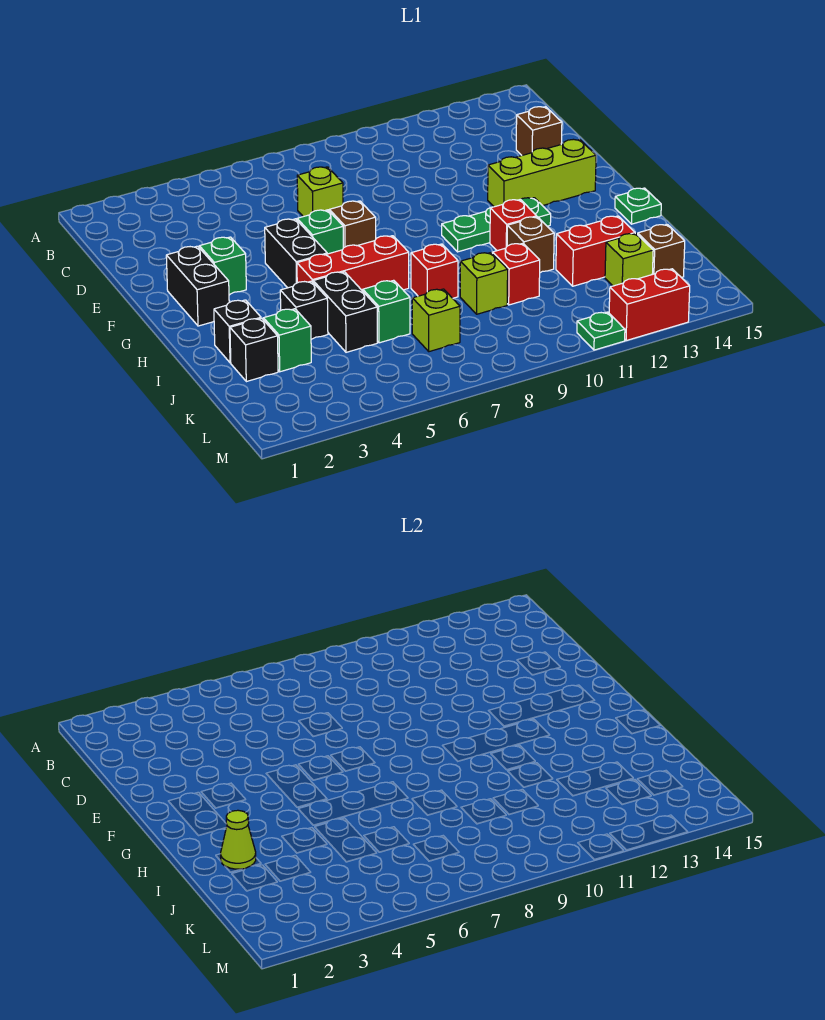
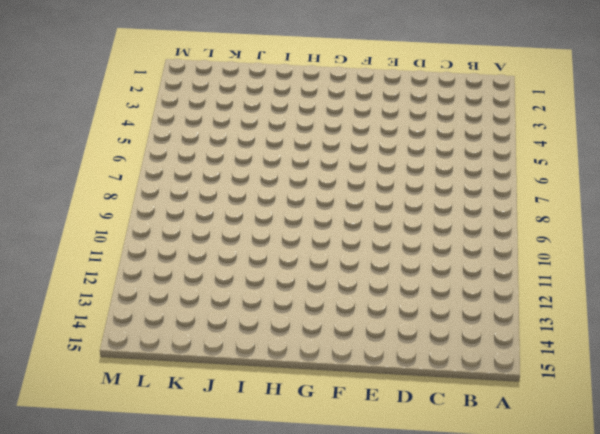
none -> lime 1x1 brick [297,167,343,217]
none -> brown 1x1 brick [516,107,562,155]
none -> black 1x2 brick [166,246,229,326]

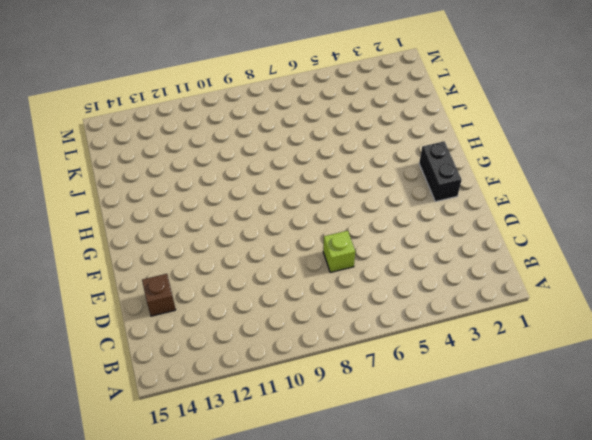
none -> green 1x1 brick [199,237,246,295]
none -> black 1x2 brick [265,219,327,288]
none -> green 1x1 brick [297,210,343,254]

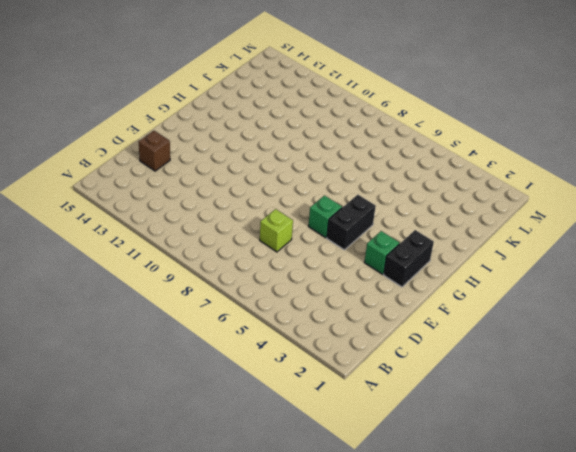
none -> brown 1x1 brick [329,201,376,248]
none -> lime 1x3 brick [488,139,596,207]
none -> green 1x3 plate [442,198,551,252]

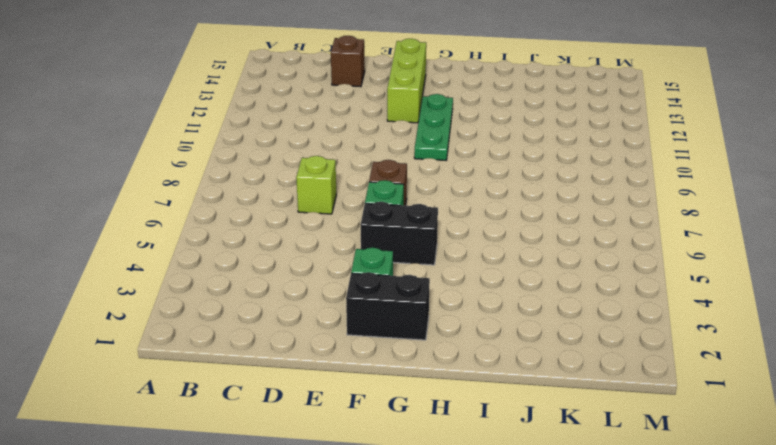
none -> red 1x3 brick [297,236,409,291]
none -> red 1x1 brick [490,199,537,251]
none -> green 1x1 plate [615,188,661,224]

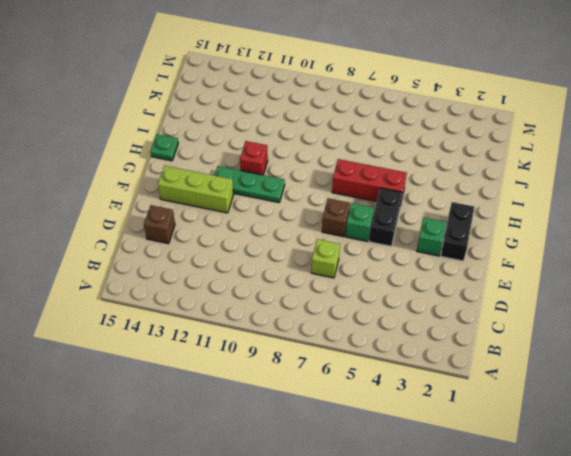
none -> black 1x1 brick [214,300,261,363]
none -> black 1x1 brick [280,281,328,339]
none -> black 1x2 brick [313,272,377,352]

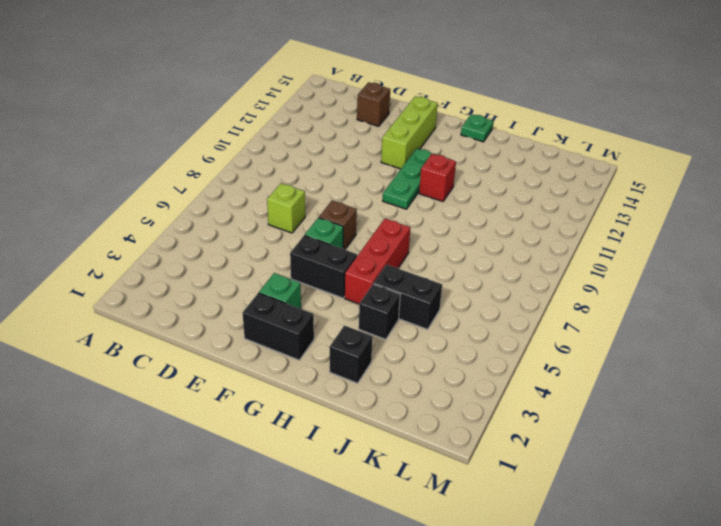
none -> red 1x1 brick [411,244,458,298]
none -> brown 1x1 brick [507,217,554,273]
none -> black 1x1 brick [230,318,278,382]

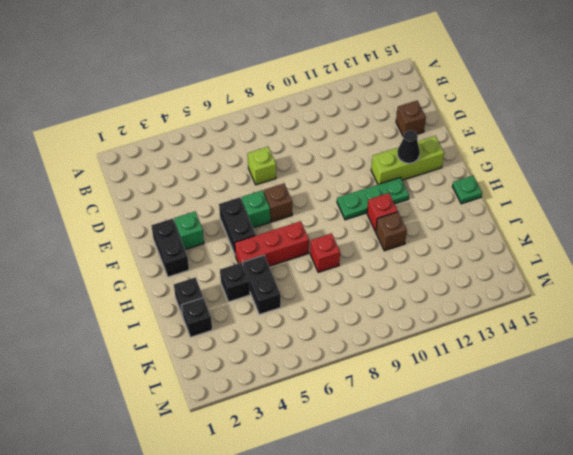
black 1x1 cone [397,130,420,163] -> none
none -> green 1x1 brick [263,309,311,372]
none -> green 1x1 brick [363,280,410,343]
none -> lime 1x1 brick [460,253,508,314]

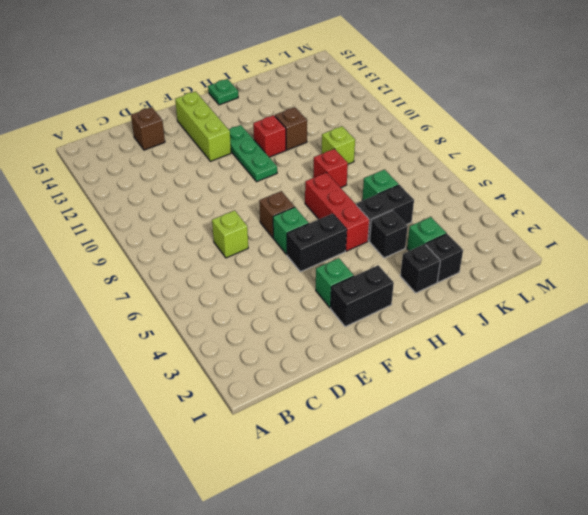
none -> red 1x1 brick [492,243,540,305]
none -> red 1x2 brick [556,216,635,286]
none -> lime 1x1 brick [412,289,460,352]

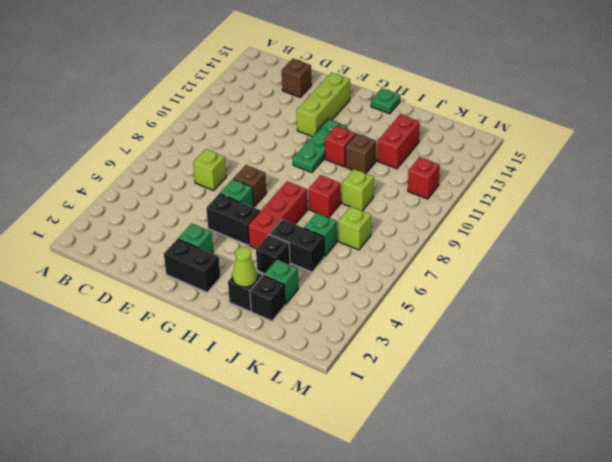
red 1x1 brick [408,157,440,199] -> red 1x1 brick moved to [492,243,540,305]
none -> lime 1x1 brick [605,233,653,286]
none -> brown 1x1 brick [638,224,685,278]
none -> green 1x1 plate [577,312,625,350]

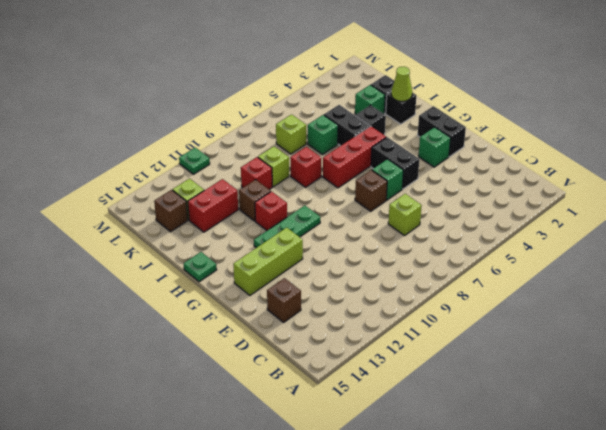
none -> red 1x2 brick [609,269,690,341]

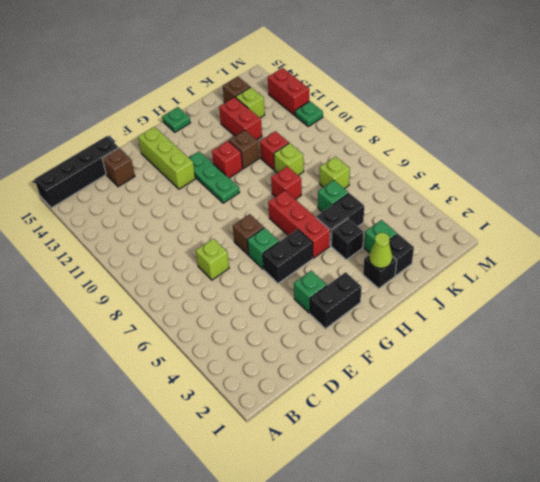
black 1x4 brick [35,136,119,208] -> none

